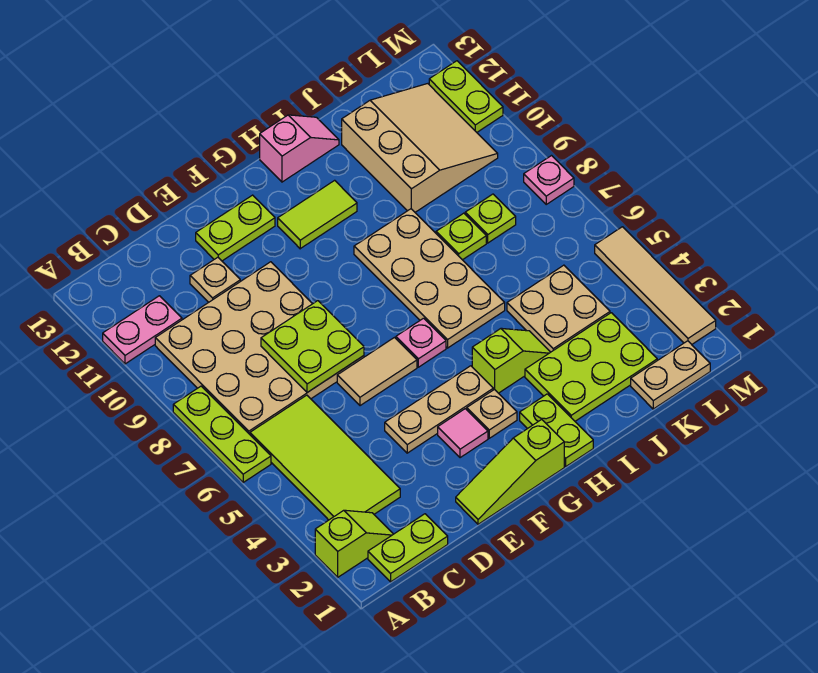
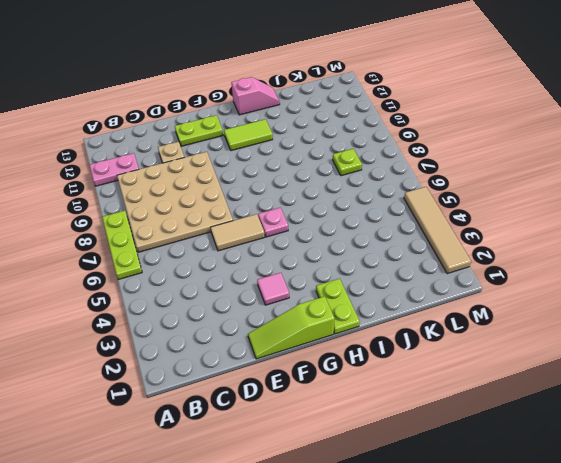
none -> lime 1x2 slope [315,510,393,577]
none -> lime 1x2 plate [368,514,448,582]
none -> lime 2x4 tile [250,395,400,520]

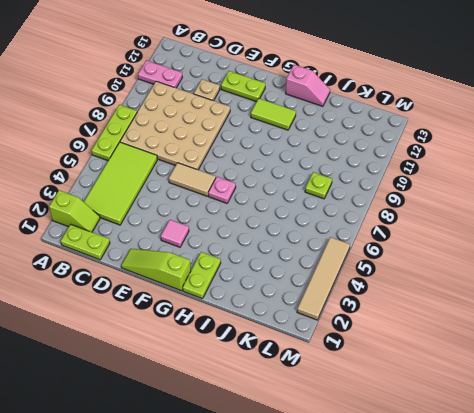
none -> tan 1x3 plate [385,366,493,453]
none -> tan 1x1 plate [467,389,517,438]
none -> lime 1x2 slope [472,328,550,393]

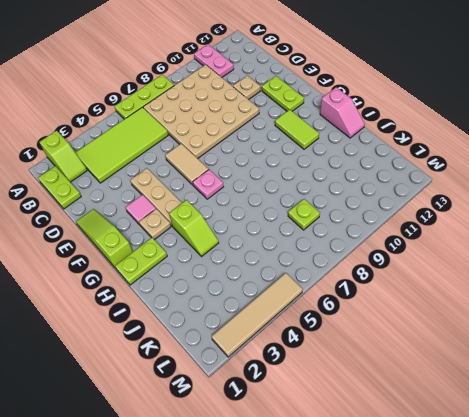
none -> tan 2x4 plate [354,209,505,348]
none -> lime 2x3 plate [525,313,657,421]
none -> tan 2x2 plate [507,265,610,352]

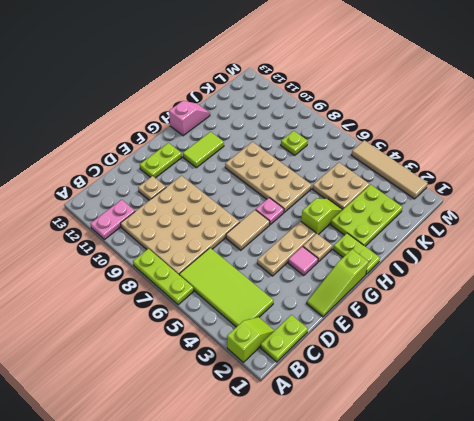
none -> lime 1x1 plate [436,213,486,260]
none -> tan 3x3 slope [342,84,498,212]
none -> tan 1x2 plate [631,341,710,409]

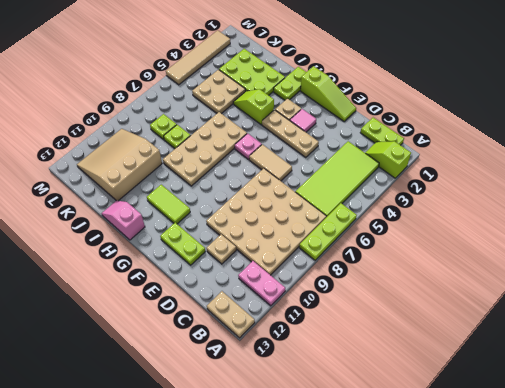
tan 1x2 plate [207,291,255,338] -> tan 1x2 plate moved to [631,341,710,409]
none -> pink 1x1 plate [524,156,574,204]
none -> lime 1x2 plate [429,61,503,132]
none -> lime 2x2 plate [261,301,364,393]

